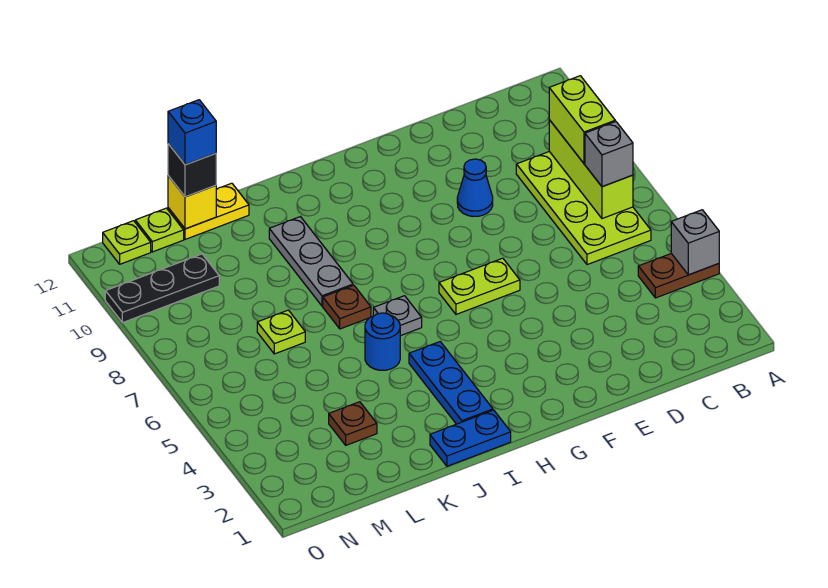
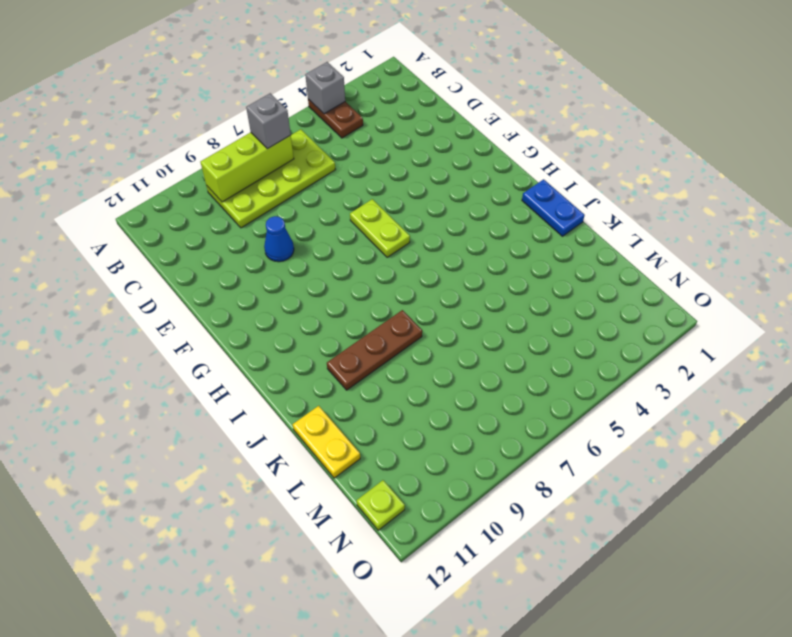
brown 1x3 plate [327,310,422,390] -> grey 1x3 plate [269,217,353,306]
none -> blue 1x3 plate [409,342,493,424]
none -> grey 1x1 plate [373,296,422,336]
none -> blue 1x1 round brick [365,313,400,370]

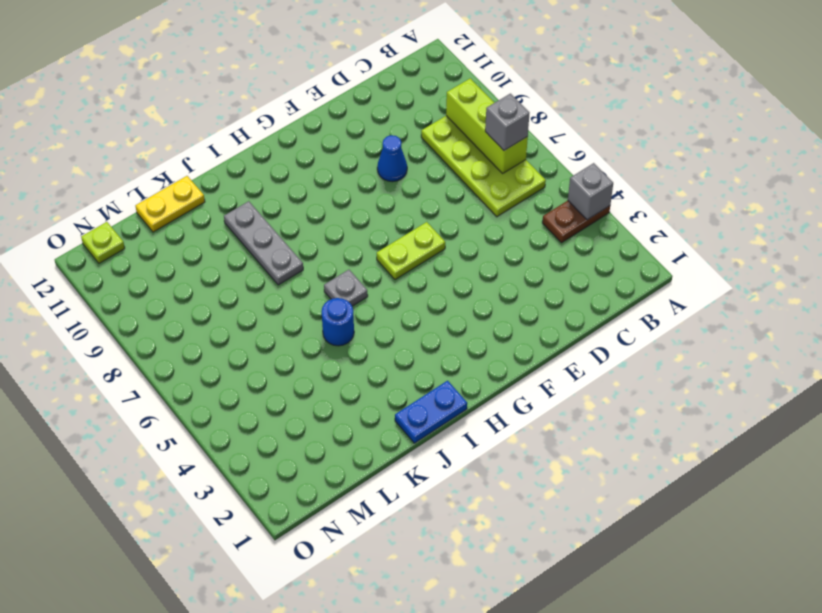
none -> blue 1x3 plate [409,342,493,424]
none -> brown 1x1 plate [323,285,371,329]
none -> brown 1x1 plate [329,402,377,445]

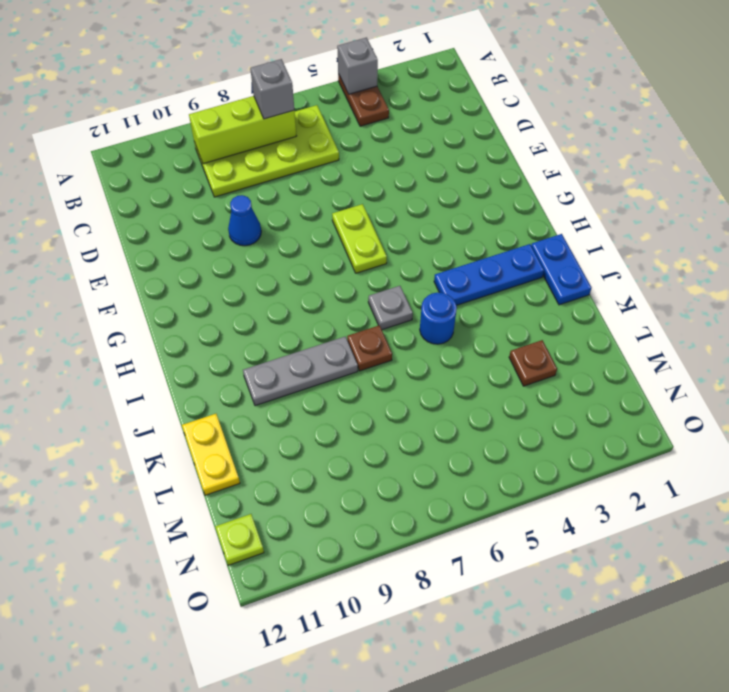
none -> lime 1x1 plate [257,310,305,354]
none -> black 1x3 plate [105,254,219,323]
none -> lime 1x1 plate [135,208,184,252]

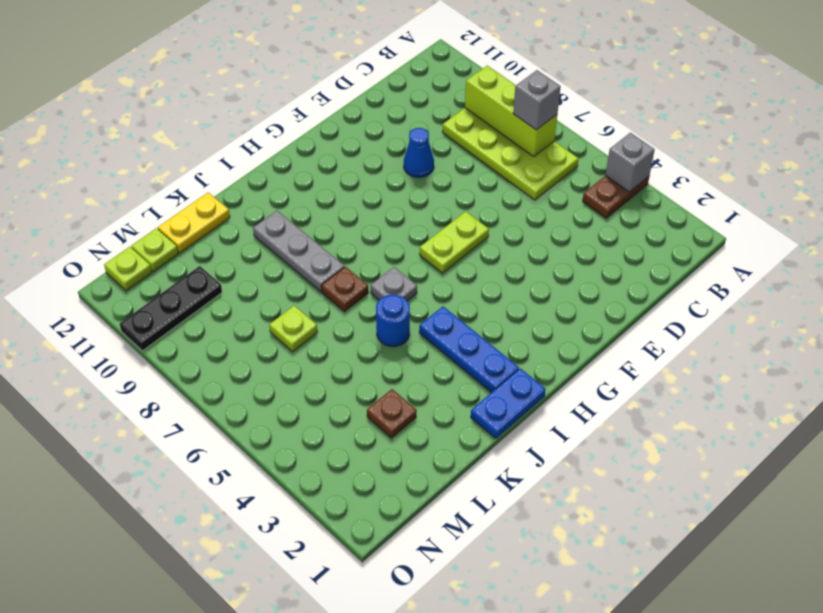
none -> yellow 1x1 brick [168,176,216,229]
none -> lime 1x2 brick [549,76,615,164]
none -> black 1x1 brick [168,144,216,197]

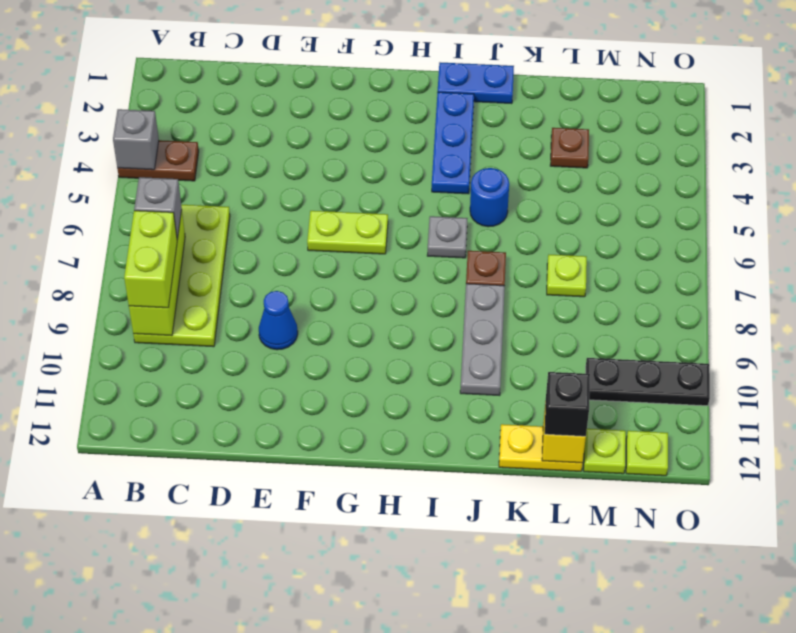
none -> blue 1x1 brick [168,100,216,165]

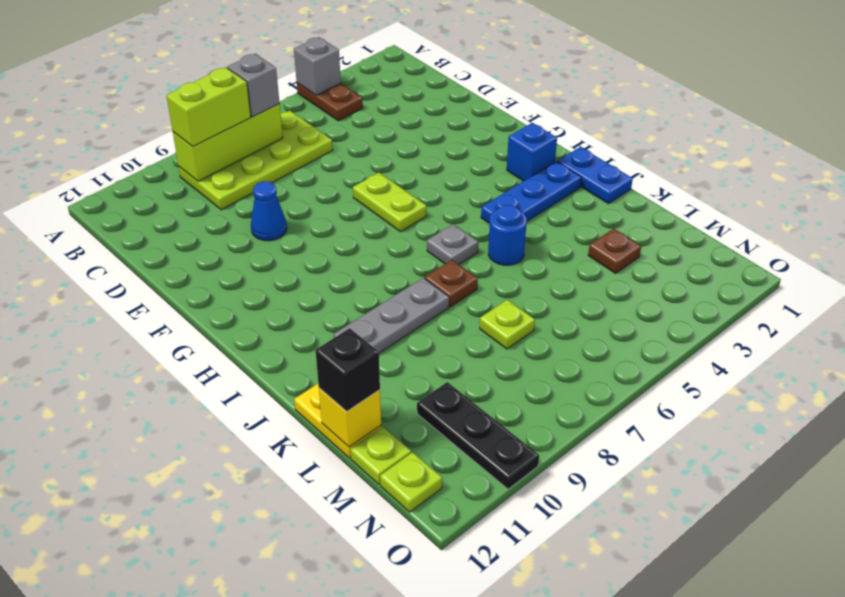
blue 1x1 brick [507,123,557,181] -> blue 1x1 brick moved to [168,100,216,165]

